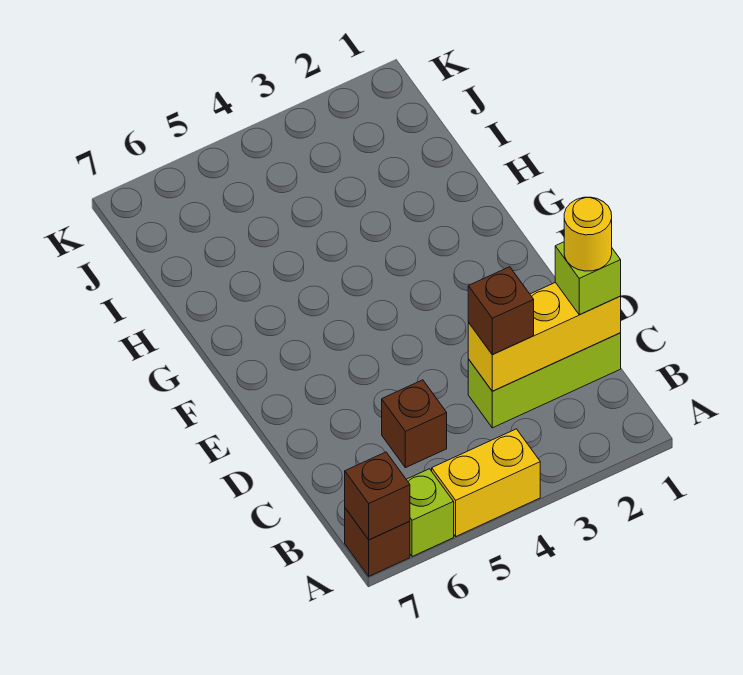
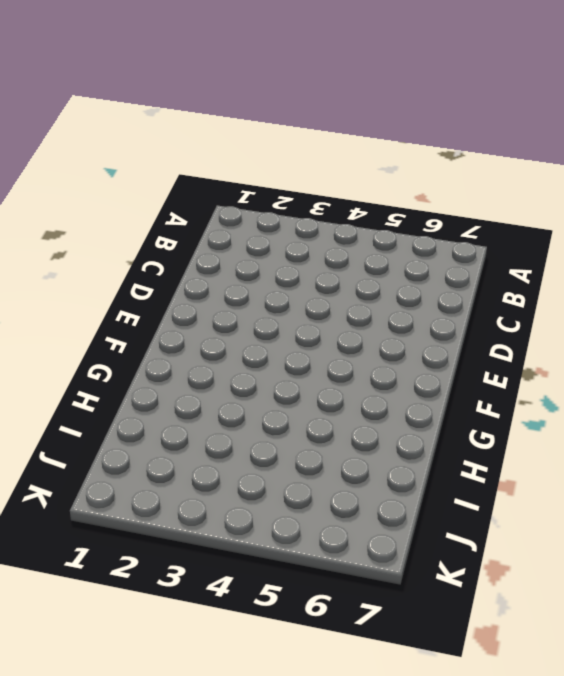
none -> yellow 1x2 brick [432,429,540,536]
none -> lime 1x1 brick [406,469,454,557]

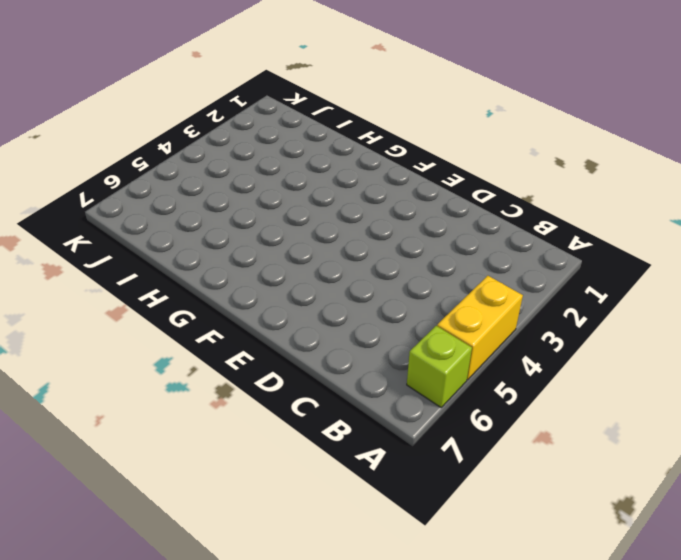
none -> brown 1x1 brick [345,508,410,576]
none -> lime 1x3 brick [468,333,621,428]

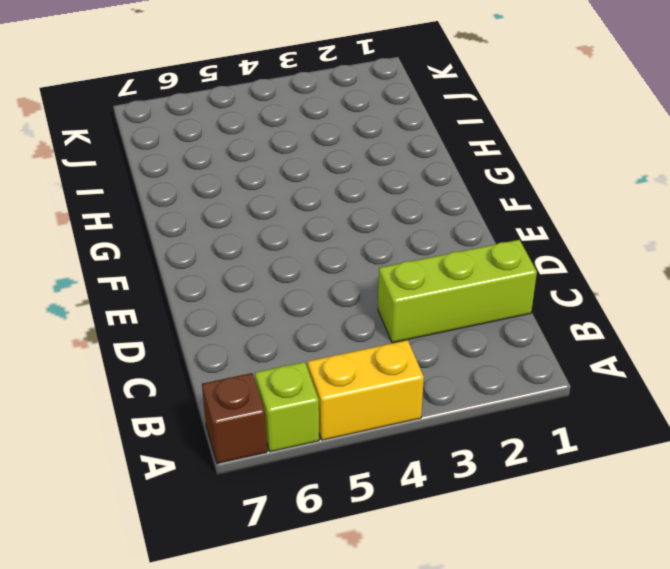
none -> brown 1x1 brick [382,380,447,468]
none -> brown 1x1 brick [345,452,410,540]

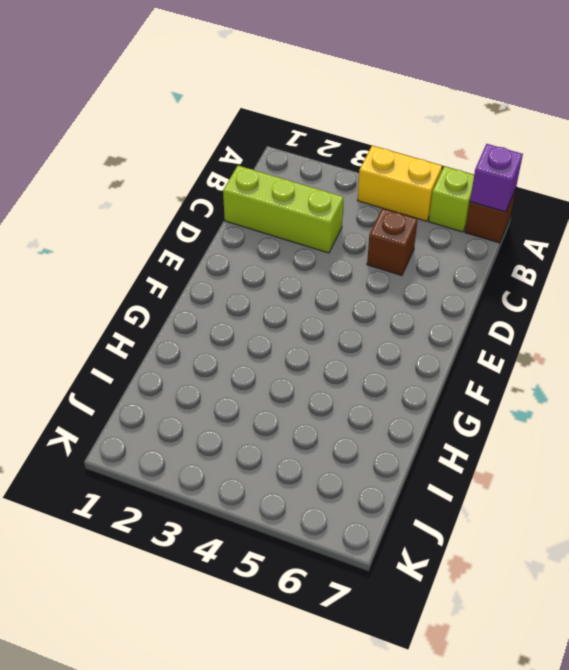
purple 1x1 brick [470,144,523,212] -> brown 1x1 brick [345,452,410,540]
none -> yellow 1x3 brick [468,282,621,391]
none -> lime 1x1 brick [555,242,621,315]

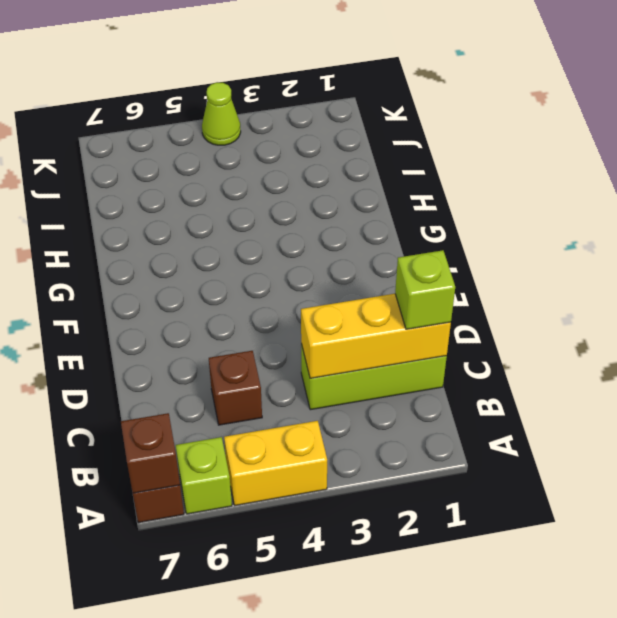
lime 1x1 cone [202,82,241,145] -> none
none -> brown 1x1 brick [468,267,534,354]
none -> yellow 1x1 round brick [564,197,612,271]

